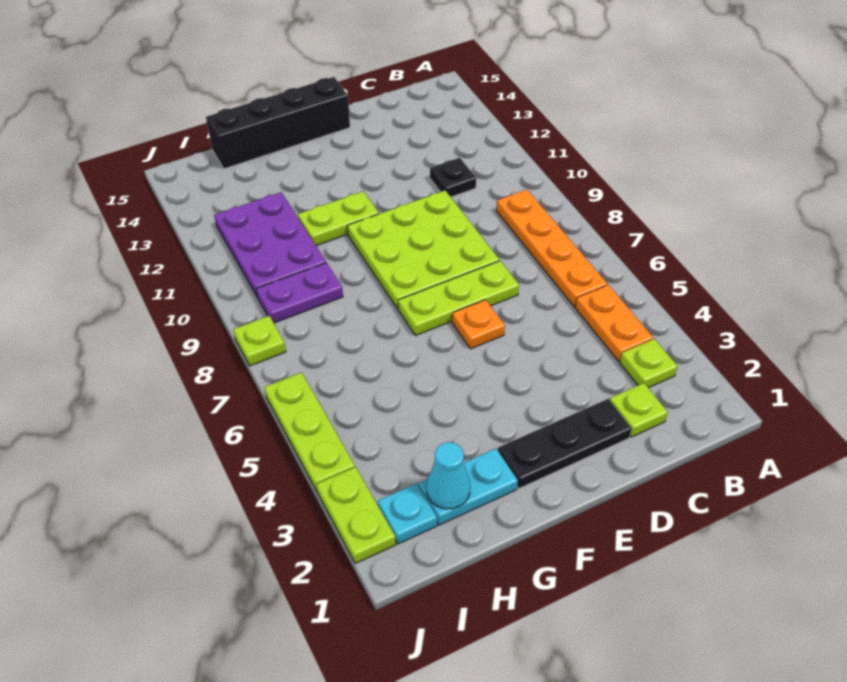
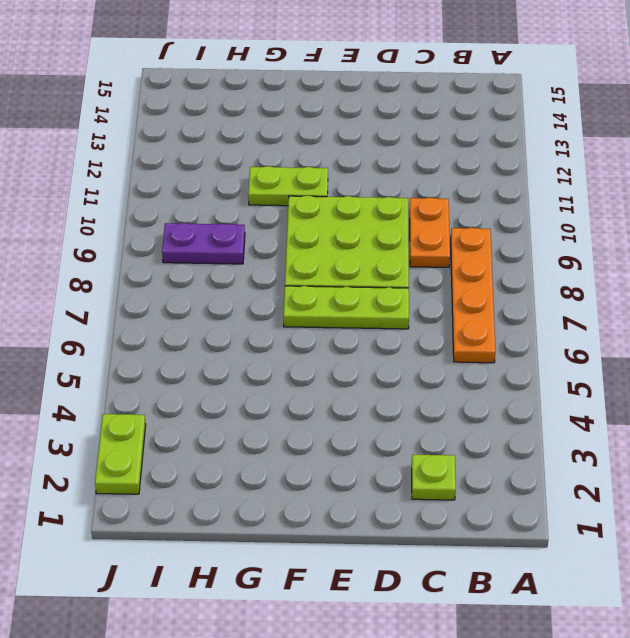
orange 1x2 plate [410,197,450,267] -> orange 1x2 plate moved to [575,285,653,361]
none -> lime 1x1 plate [620,339,678,388]
none -> black 1x1 plate [430,158,476,197]
none -> black 1x3 plate [498,399,632,488]

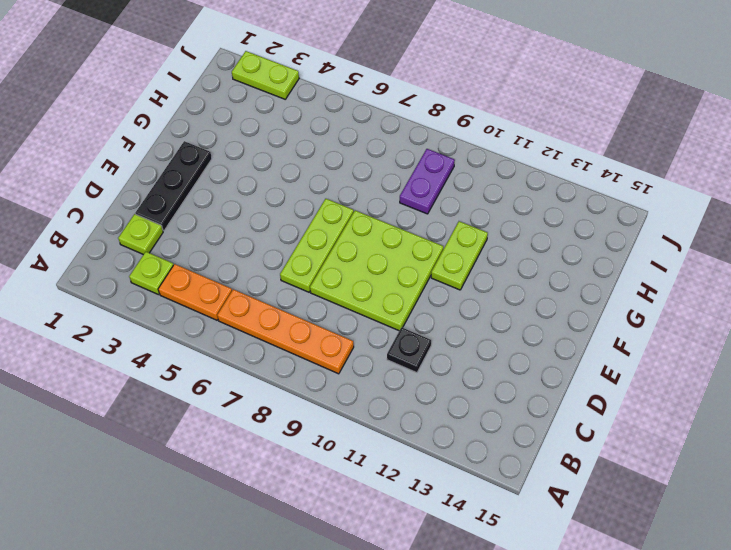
none -> orange 1x1 plate [452,300,505,349]
none -> black 1x4 brick [206,77,350,169]
none -> cyan 1x2 plate [419,449,518,525]

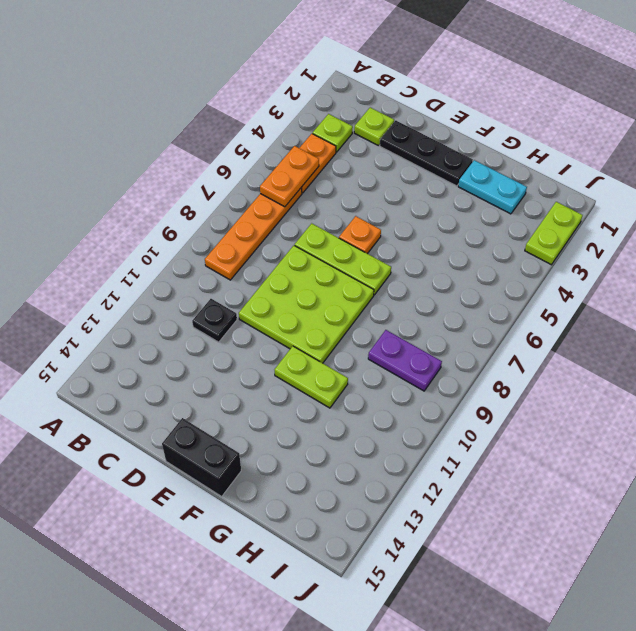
orange 1x2 plate [260,146,319,207] -> none
black 1x2 brick [162,418,241,496] -> black 1x4 brick [206,77,350,169]
none -> purple 2x3 plate [214,192,326,296]
none -> cyan 1x1 plate [378,483,437,544]
none -> lime 1x3 plate [264,372,355,491]

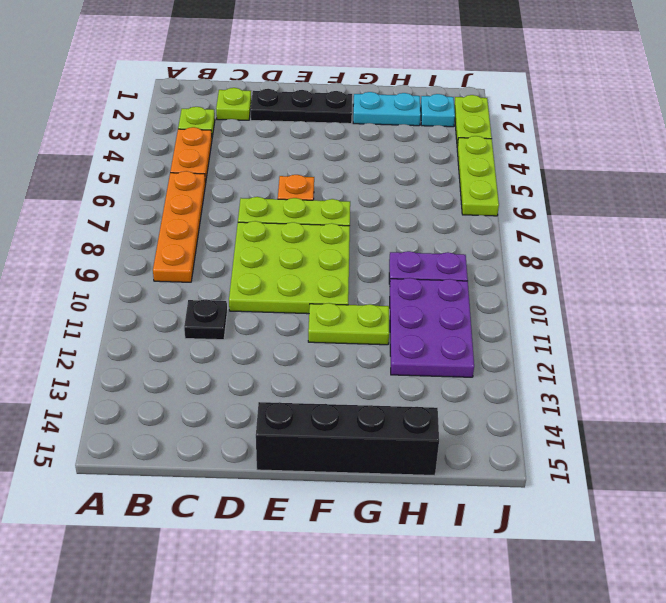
none -> lime 1x1 plate [233,316,286,366]
none -> cyan 1x1 cone [427,442,470,509]

